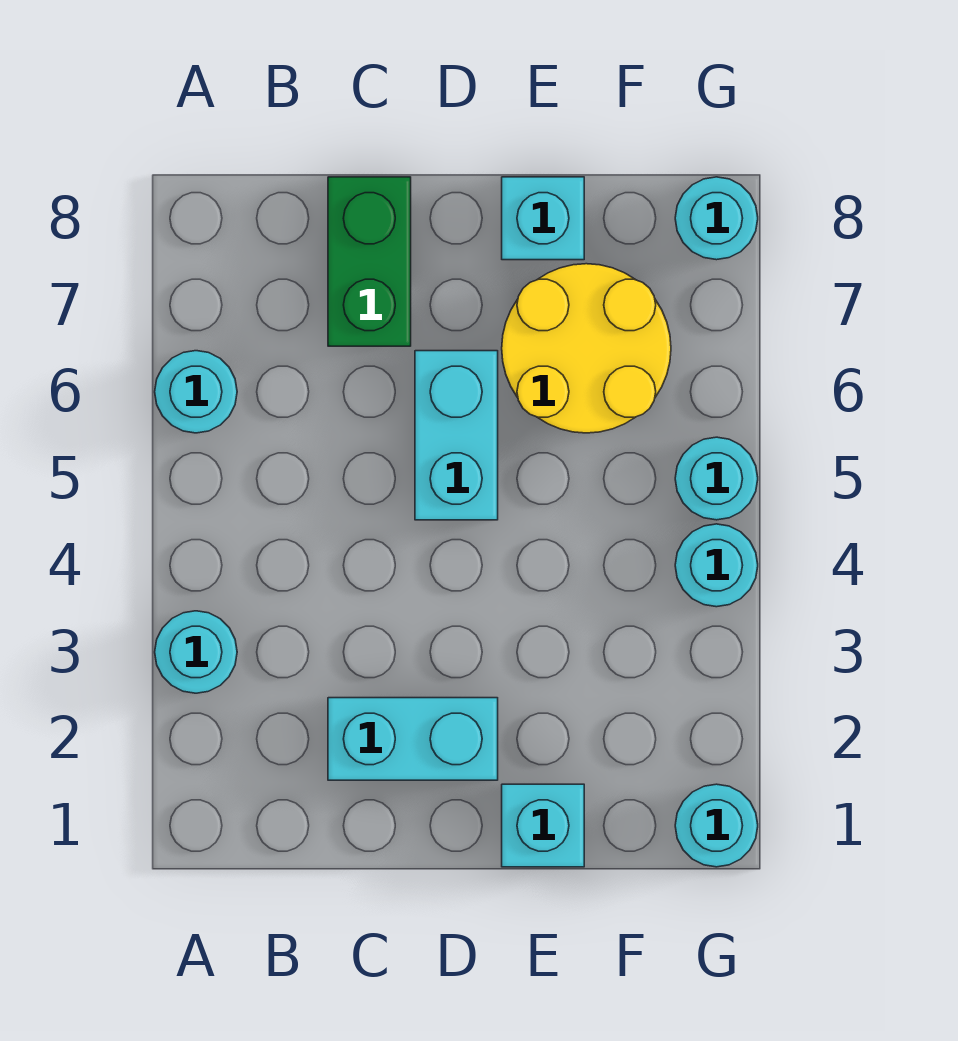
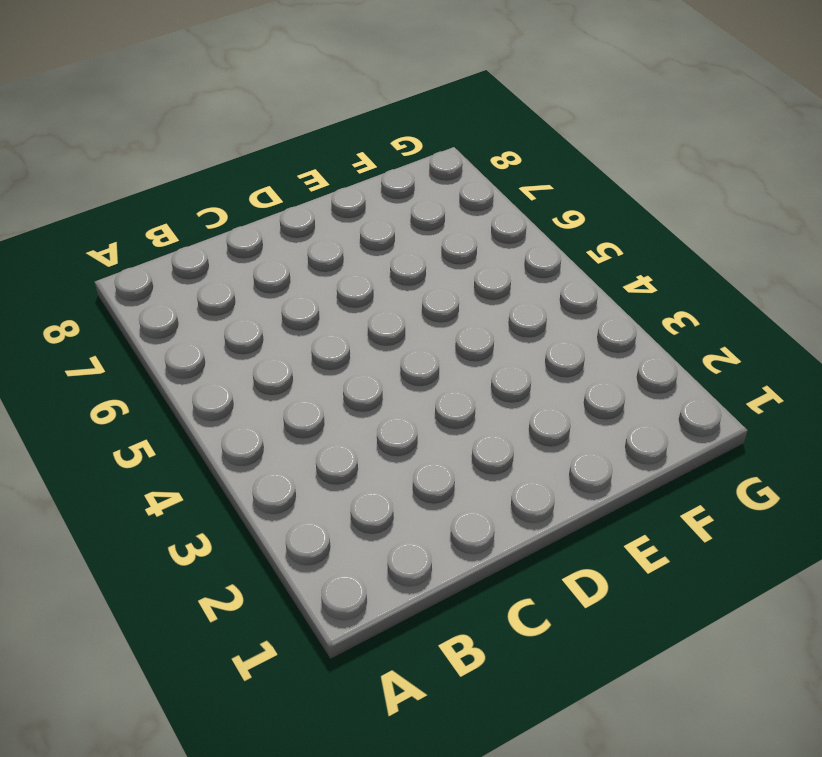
none -> cyan 1x1 round brick [155,611,237,693]
none -> cyan 1x1 round brick [155,351,237,433]
none -> cyan 1x2 brick [328,698,498,780]

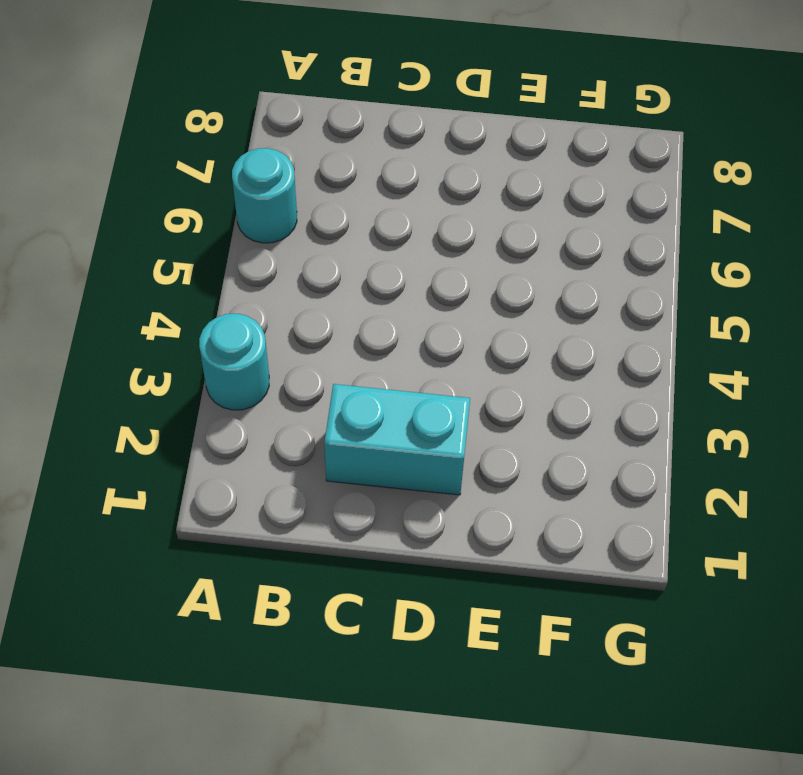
none -> green 1x2 brick [328,177,411,346]
none -> cyan 1x2 brick [415,351,498,520]
none -> cyan 1x1 brick [502,784,584,867]

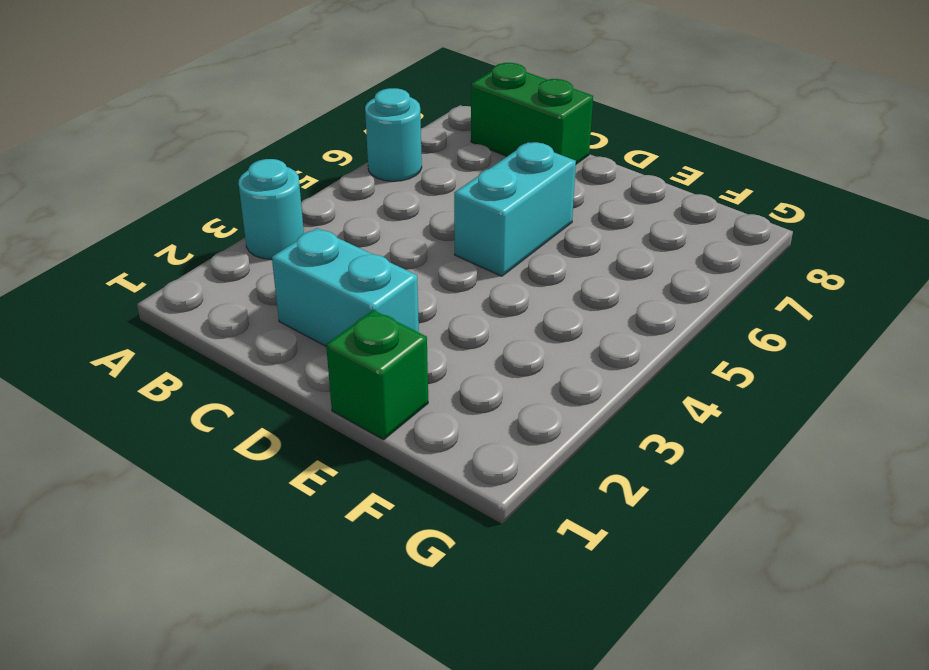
green 1x2 brick [471,63,593,164] -> green 1x2 brick turned to [328,177,411,346]
green 1x1 brick [326,310,428,440] -> cyan 1x1 brick [502,784,584,867]
none -> yellow 2x2 round brick [502,264,671,433]
none -> cyan 1x1 brick [502,177,584,260]
none -> cyan 1x1 round brick [675,784,758,867]

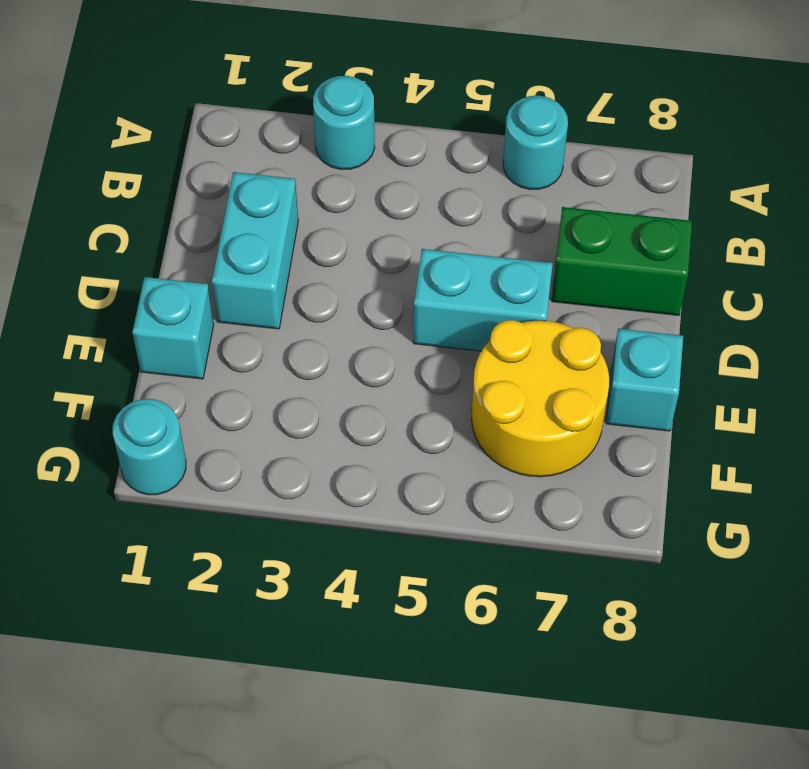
none -> cyan 1x1 round brick [675,524,758,607]
none -> cyan 1x1 round brick [675,437,758,520]
none -> cyan 1x1 round brick [675,177,758,260]

